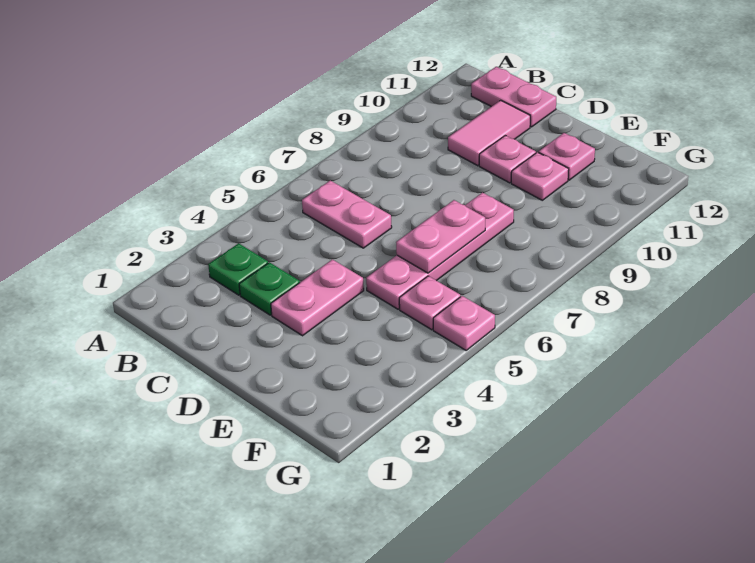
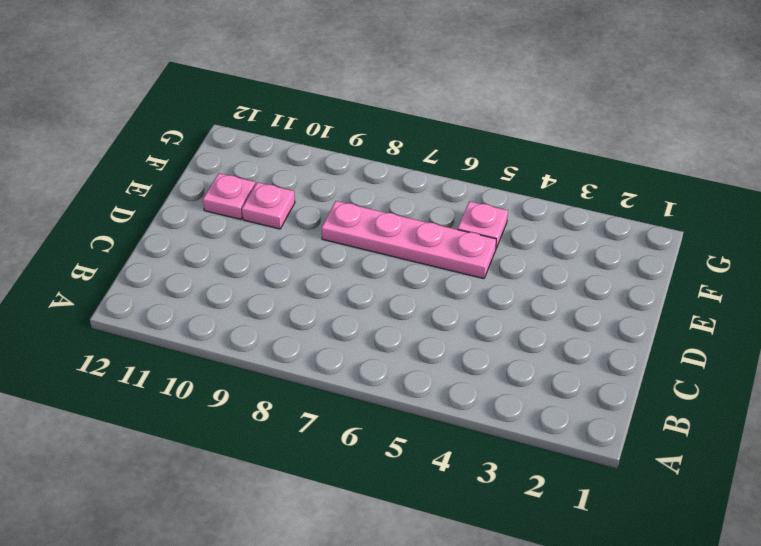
none -> green 1x1 plate [208,243,268,295]
none -> pink 1x2 plate [302,181,392,248]
none -> pink 1x2 plate [471,67,556,127]

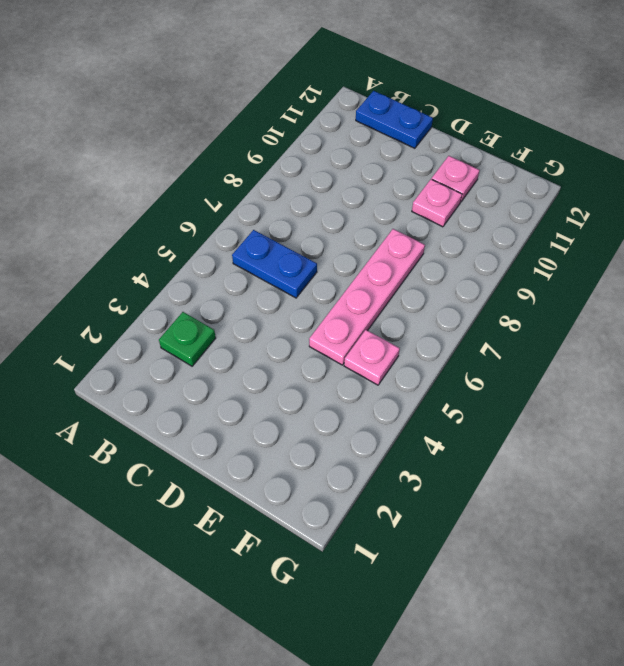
blue 1x2 plate [232,230,317,298] -> pink 1x2 plate [302,181,392,248]
blue 1x2 plate [356,91,433,148] -> pink 1x2 plate [471,67,556,127]
none -> green 1x1 plate [239,262,300,315]
none -> pink 1x2 tile [448,100,530,166]
none -> pink 1x2 plate [271,259,364,336]

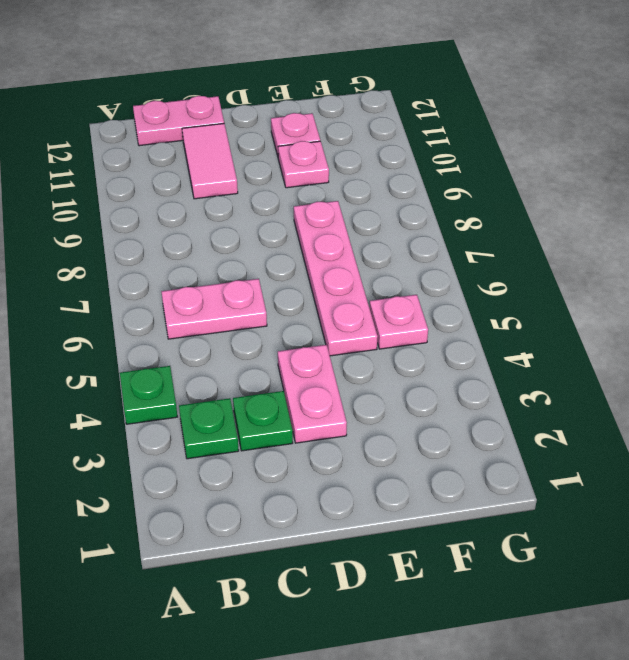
green 1x1 plate [120,366,177,424] -> none
none -> pink 1x1 plate [479,135,536,183]
none -> pink 1x1 plate [433,296,495,350]
none -> pink 1x2 plate [396,200,485,273]

